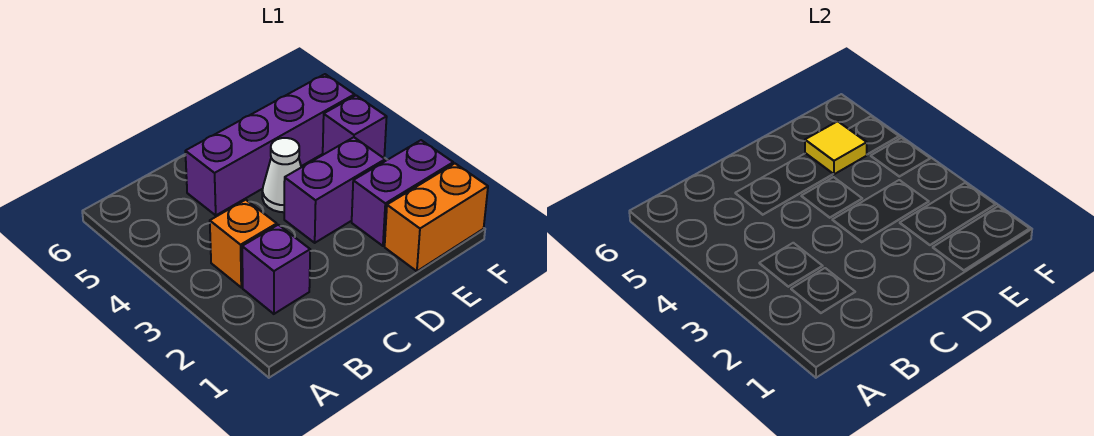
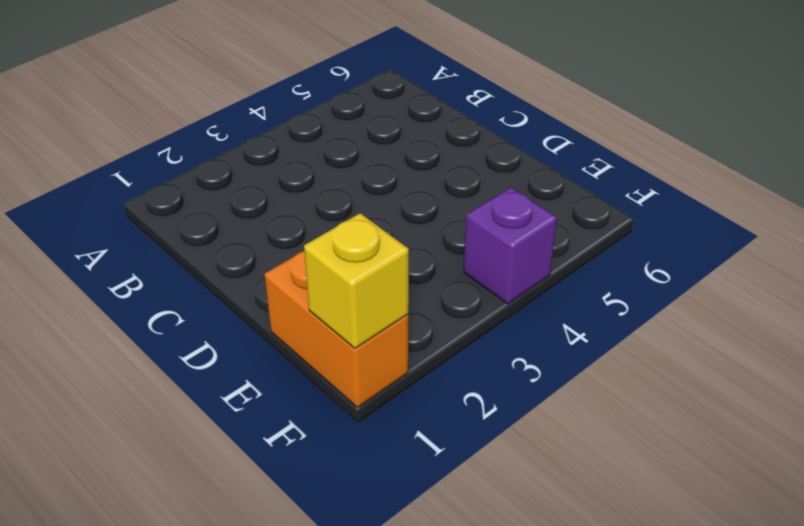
yellow 1x1 brick [304,213,409,348] -> none
none -> purple 1x1 brick [242,225,310,314]
none -> orange 1x1 brick [210,200,277,287]

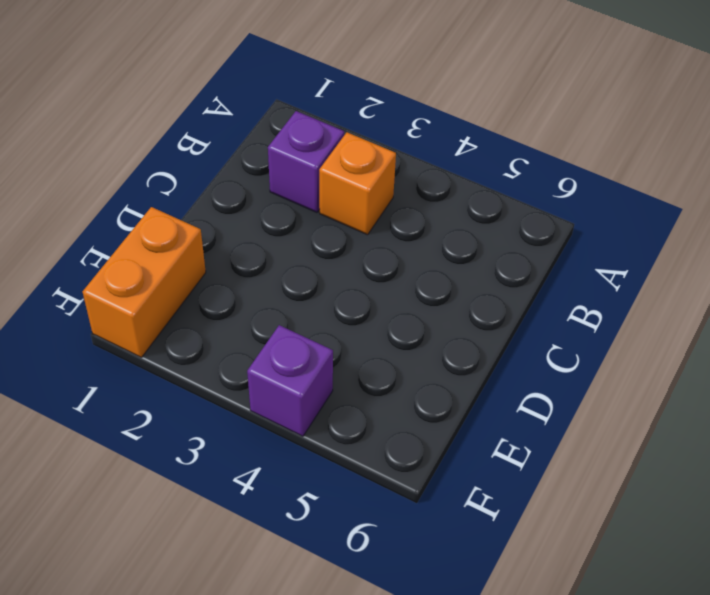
none -> purple 1x4 brick [185,74,355,215]
none -> purple 1x2 brick [284,137,385,243]

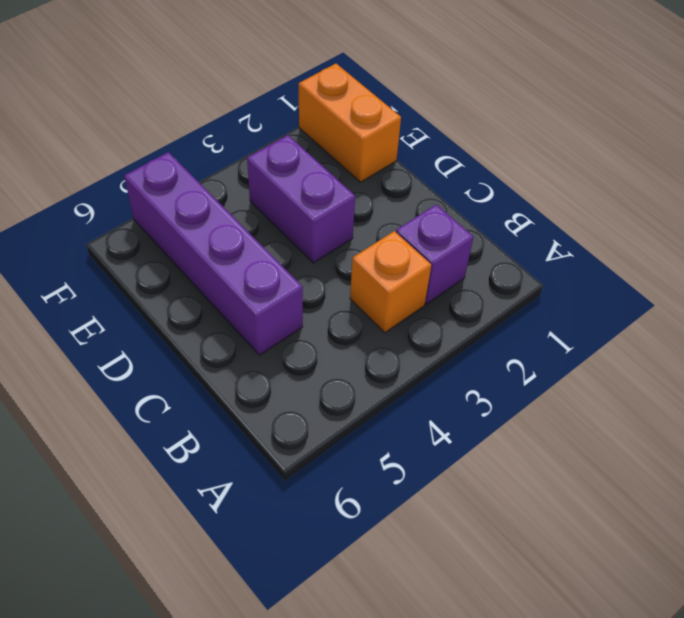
none -> white 1x1 cone [262,138,301,212]
none -> purple 1x2 brick [352,140,453,246]

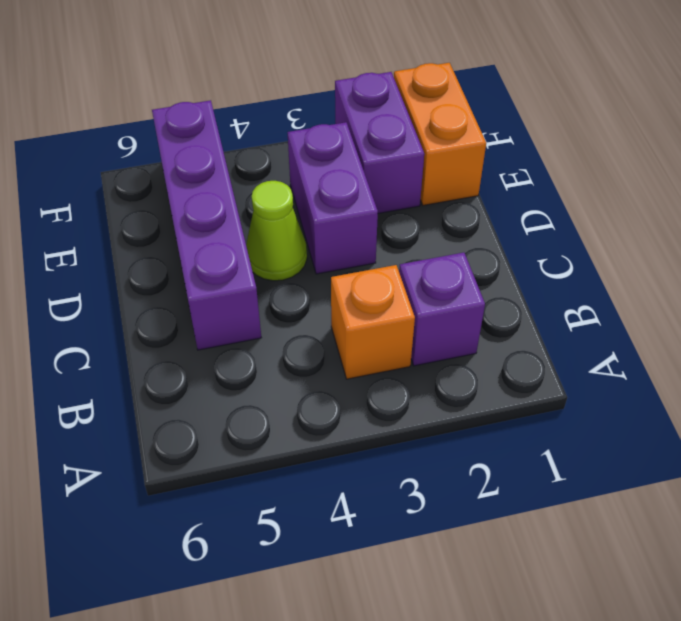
lime 1x1 cone [246,181,307,281] -> white 1x1 cone [262,138,301,212]
none -> purple 1x1 brick [323,96,387,158]
none -> yellow 1x1 tile [805,121,867,174]

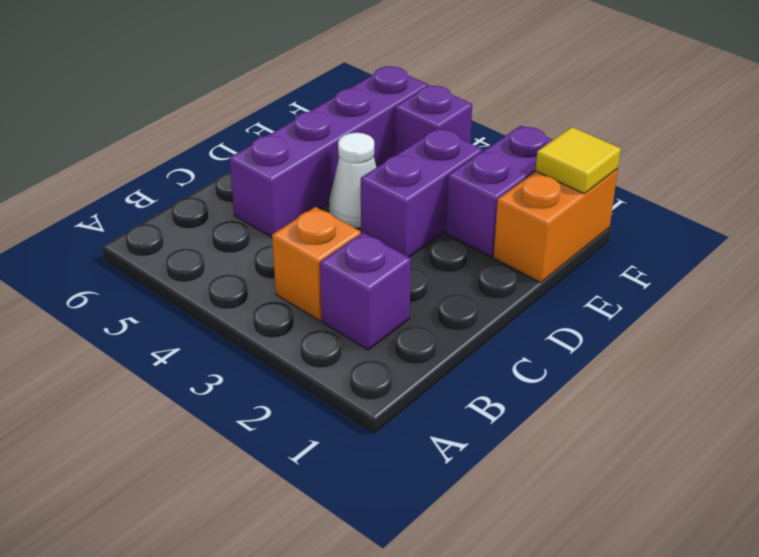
yellow 1x1 tile [536,127,621,194] -> yellow 1x1 tile moved to [805,121,867,174]

